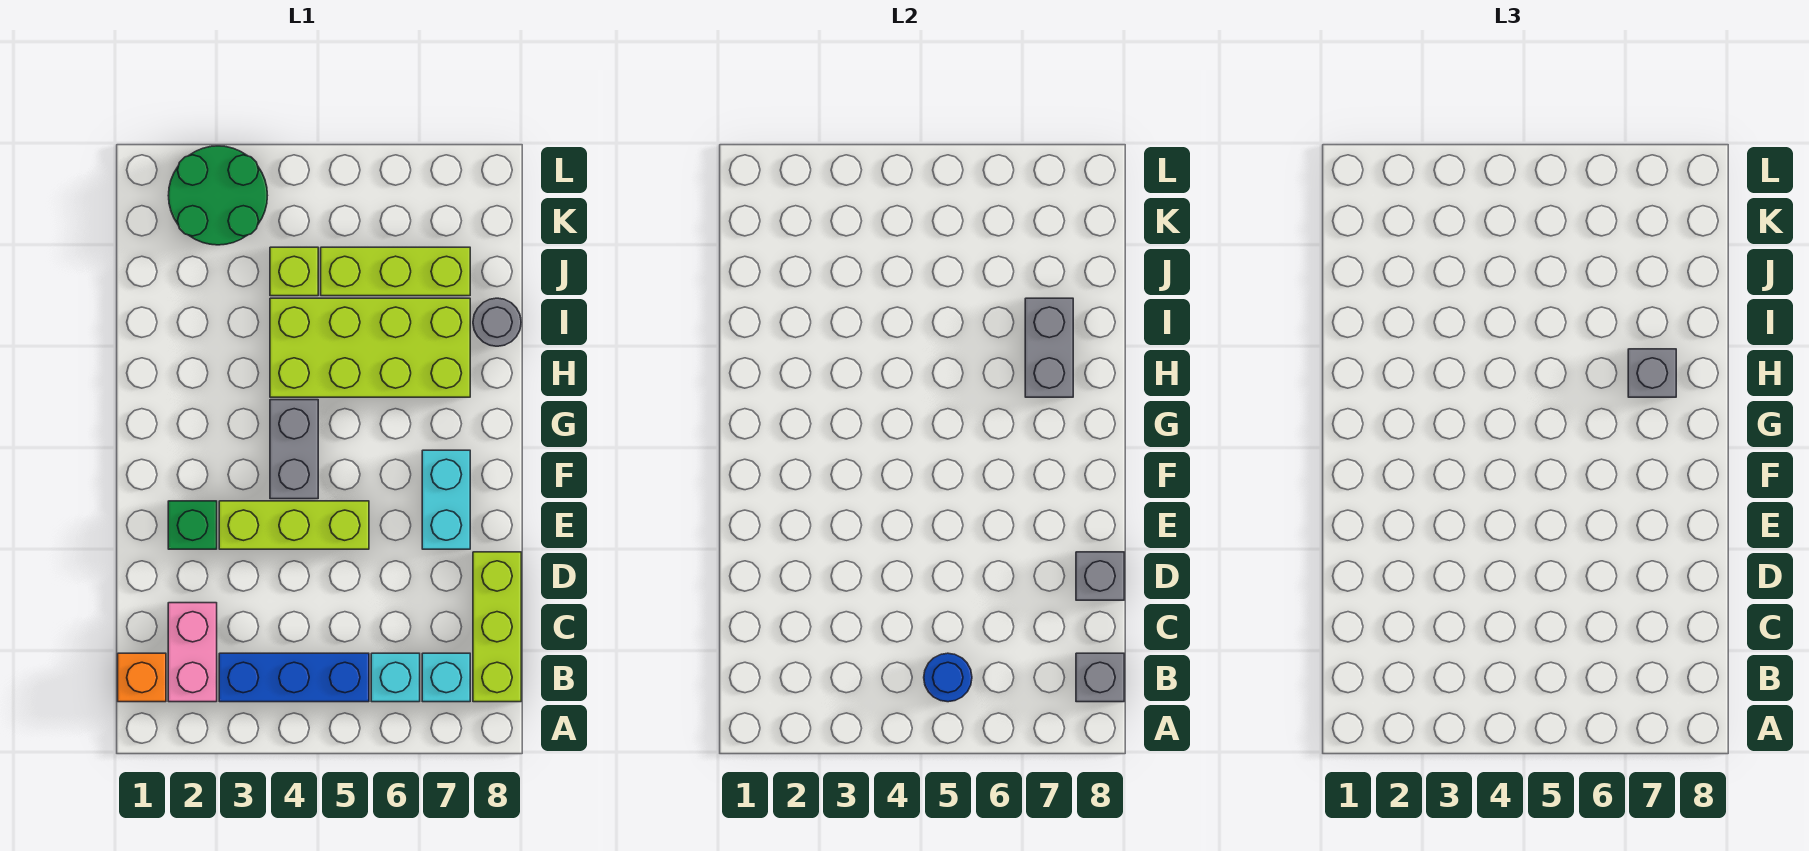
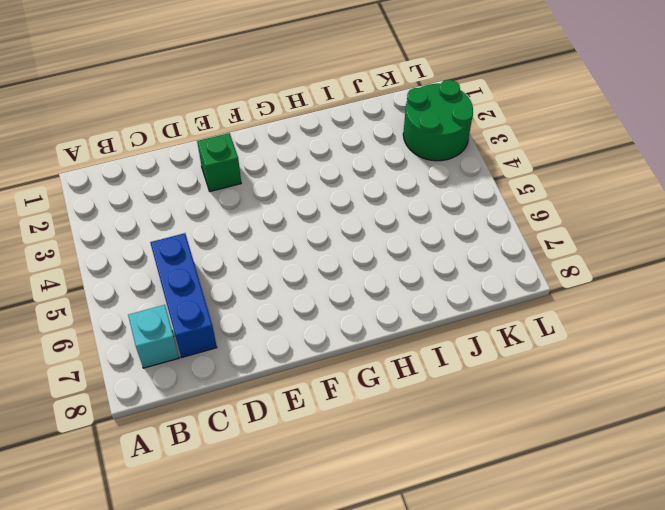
blue 1x3 brick [150,233,217,358] -> blue 1x3 brick moved to [219,653,369,702]
none -> orange 1x1 brick [118,653,166,702]
none -> pink 1x2 brick [168,603,217,702]
none -> cyan 1x1 brick [371,653,420,702]

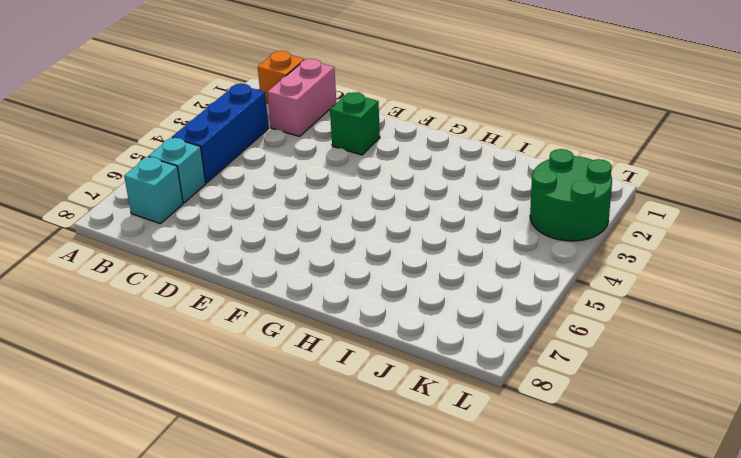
pink 1x2 brick [268,59,336,136] -> pink 1x2 brick turned to [168,603,217,702]
none -> lime 1x3 brick [473,552,521,702]
none -> lime 1x3 brick [219,501,369,549]
none -> cyan 1x2 brick [422,450,470,549]

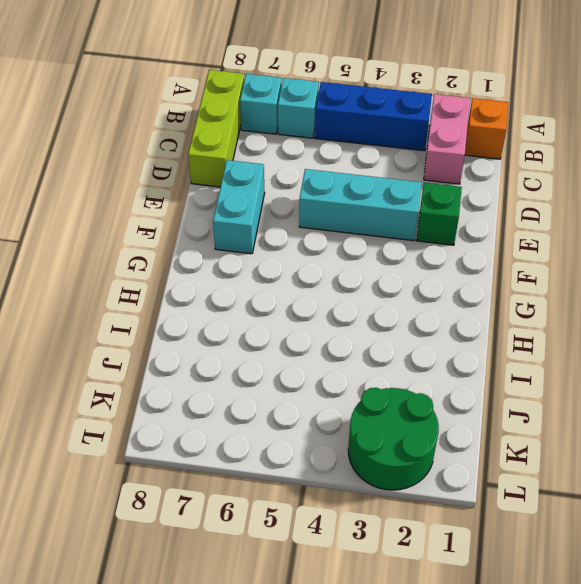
cyan 1x3 brick [299,169,422,241] -> lime 1x3 brick [219,501,369,549]
none -> grey 1x2 brick [270,400,318,499]
none -> lime 2x4 brick [270,298,470,397]
none -> grey 1x1 round brick [473,298,521,346]

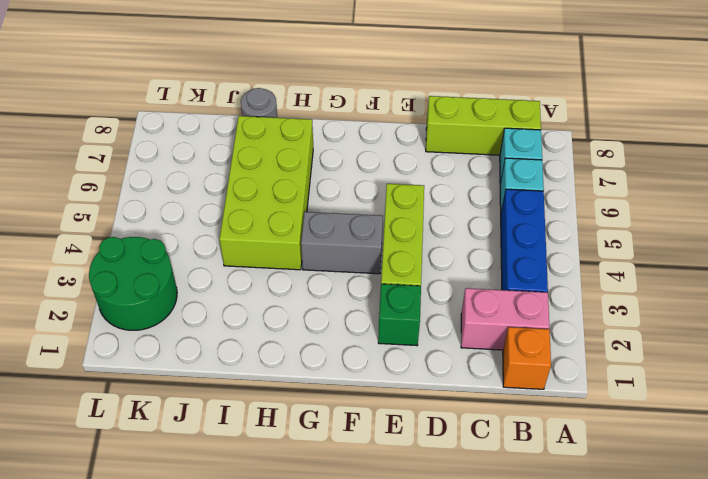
none -> cyan 1x2 brick [422,450,470,549]
none -> lime 1x1 brick [270,247,318,296]
none -> lime 1x3 brick [321,247,470,296]

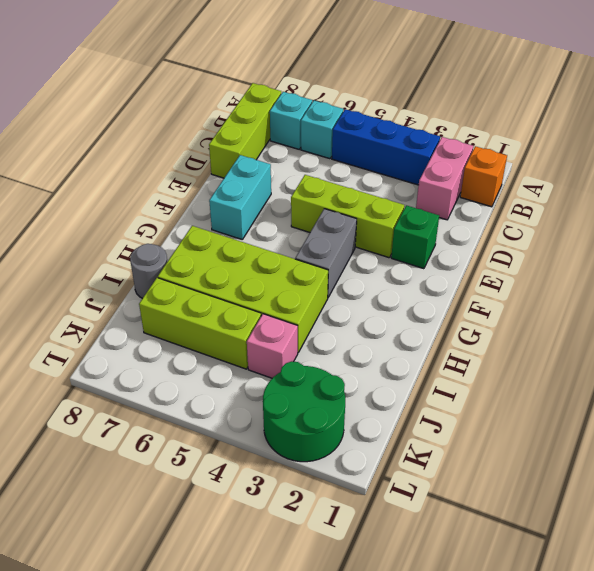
pink 1x1 brick [247,314,298,378] -> lime 1x1 brick [270,247,318,296]
none -> blue 1x1 round brick [924,653,972,702]
none -> grey 1x1 brick [1076,653,1124,702]
none -> grey 1x1 brick [1076,552,1124,600]

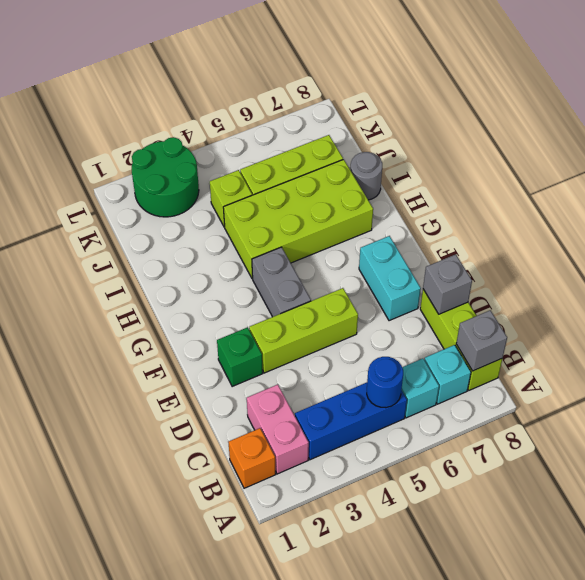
none -> grey 1x2 brick [1025,298,1073,397]
none -> grey 1x1 brick [1628,349,1676,397]

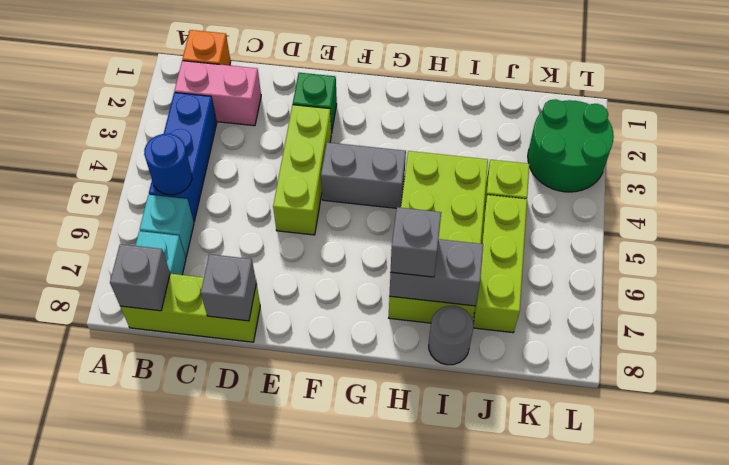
none -> cyan 1x2 brick [422,450,470,549]

